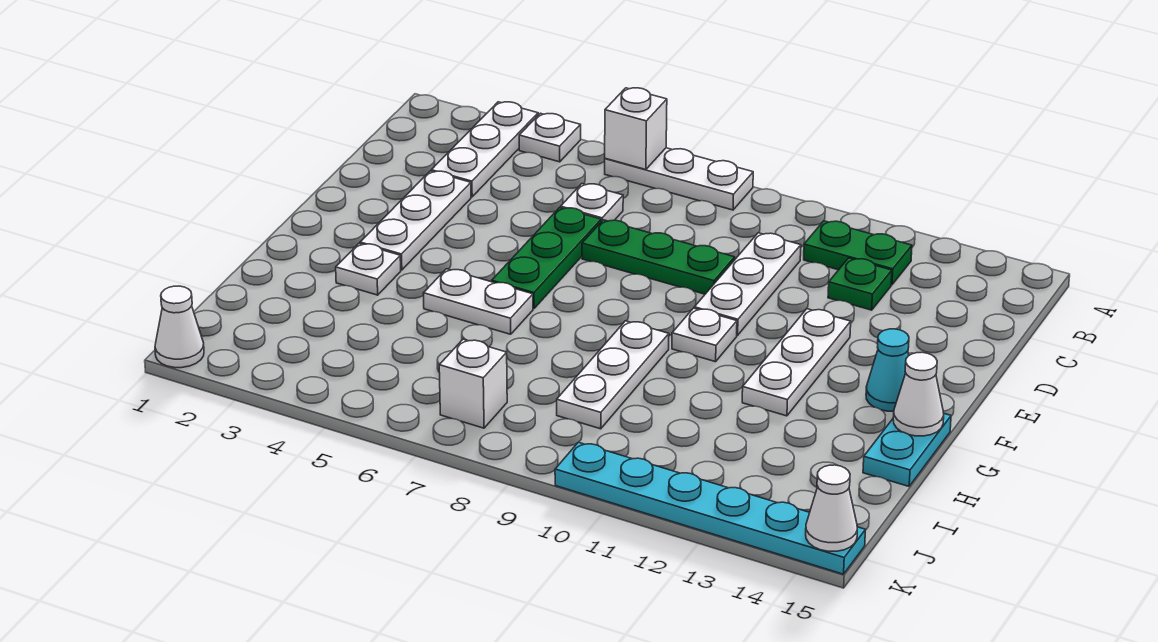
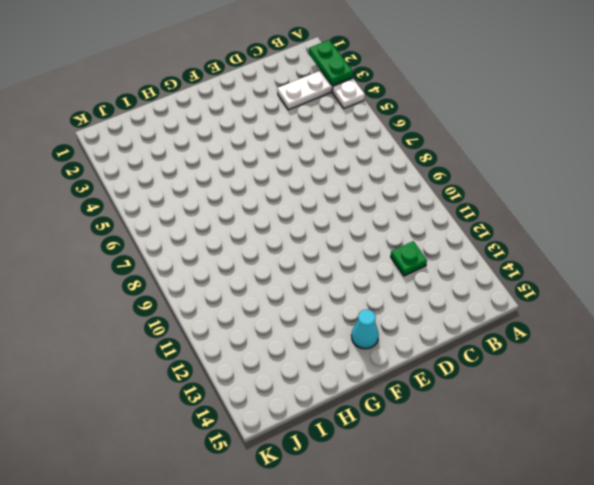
green 1x2 plate [309,40,353,86] -> green 1x2 plate moved to [804,221,912,285]
none -> white 1x3 plate [605,148,753,210]
none -> white 1x1 plate [561,184,623,222]
none -> white 1x3 plate [694,233,801,335]

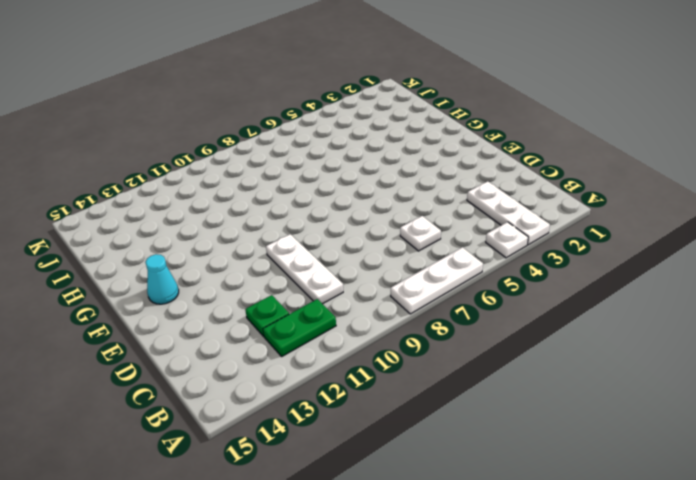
none -> white 1x3 plate [360,171,471,270]
none -> green 1x3 plate [492,208,601,309]
none -> green 1x3 plate [582,220,735,294]

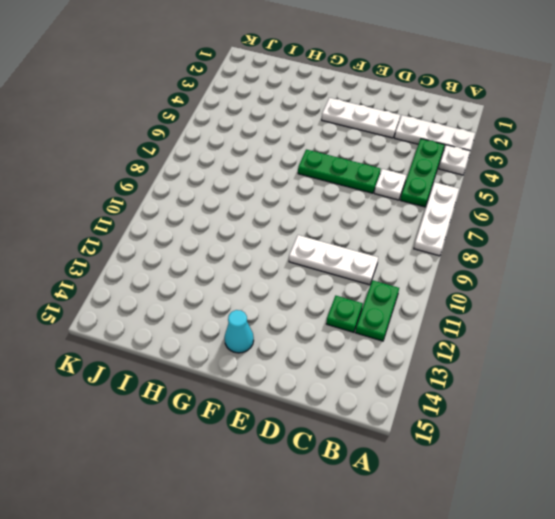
green 1x3 plate [401,139,444,207] -> green 1x3 plate moved to [582,220,735,294]
none -> white 1x3 plate [742,309,851,416]
none -> white 1x1 plate [672,308,737,362]
none -> white 1x1 plate [336,243,401,295]

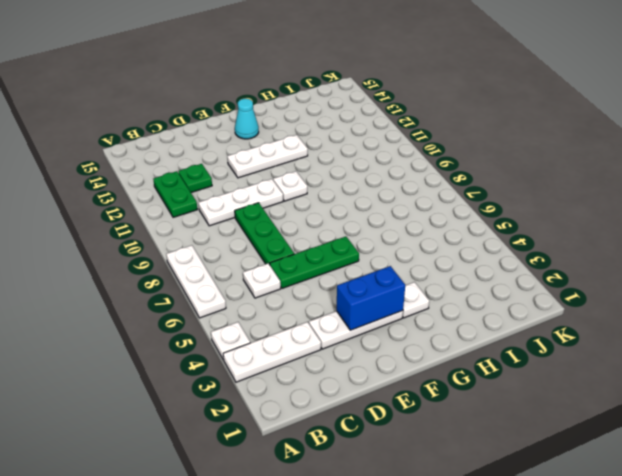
blue 1x2 brick [336,266,405,330] -> none
none -> white 1x2 plate [423,269,533,334]
none -> white 1x3 plate [557,321,669,429]
none -> cyan 1x2 plate [863,414,951,486]

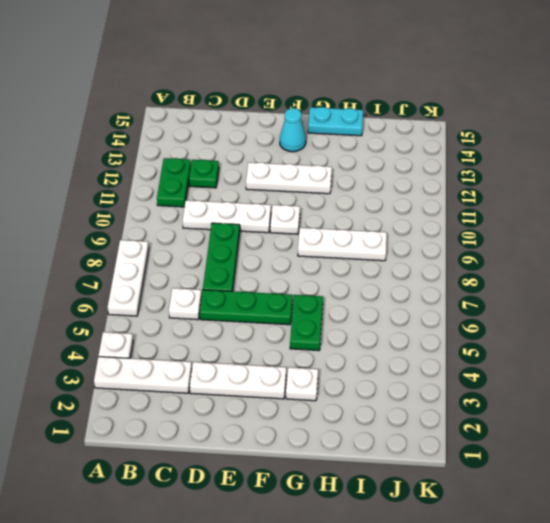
green 1x2 plate [290,295,323,351] -> white 1x2 plate [423,269,533,334]
none -> white 1x1 brick [439,339,507,428]
none -> white 1x1 cone [155,286,204,368]
none -> cyan 1x6 plate [555,442,865,574]

